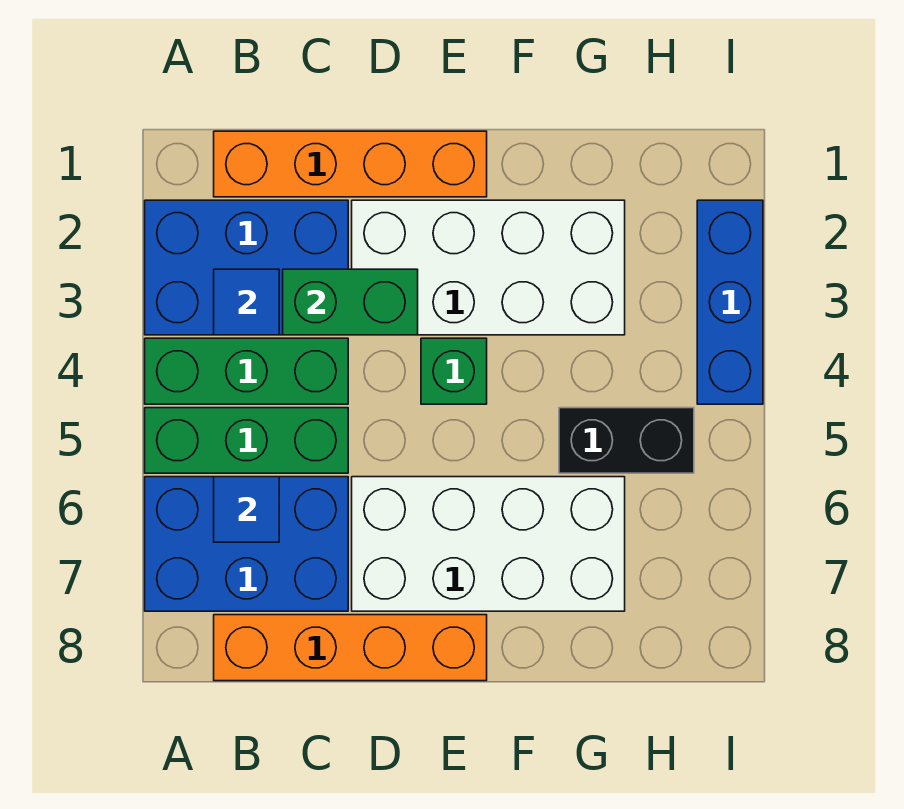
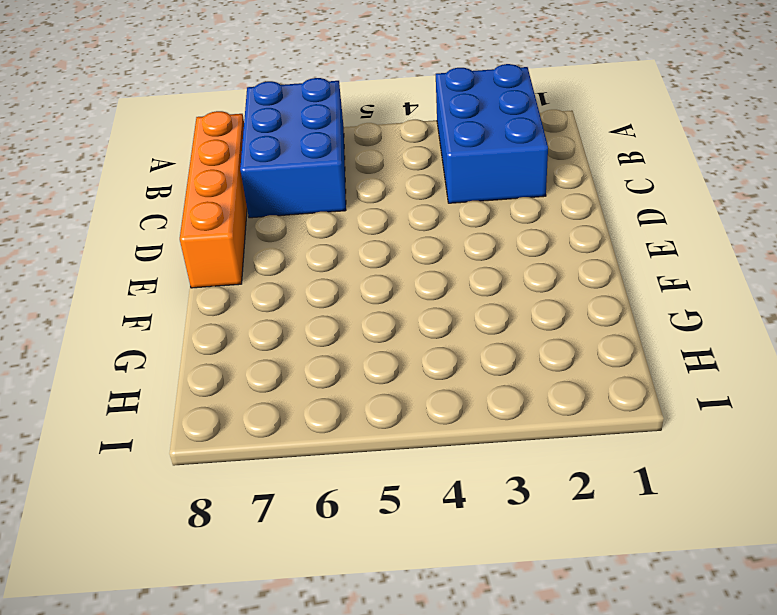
none -> green 1x3 brick [145,338,348,404]
none -> green 1x3 brick [145,408,348,473]
none -> orange 1x4 brick [214,131,487,197]

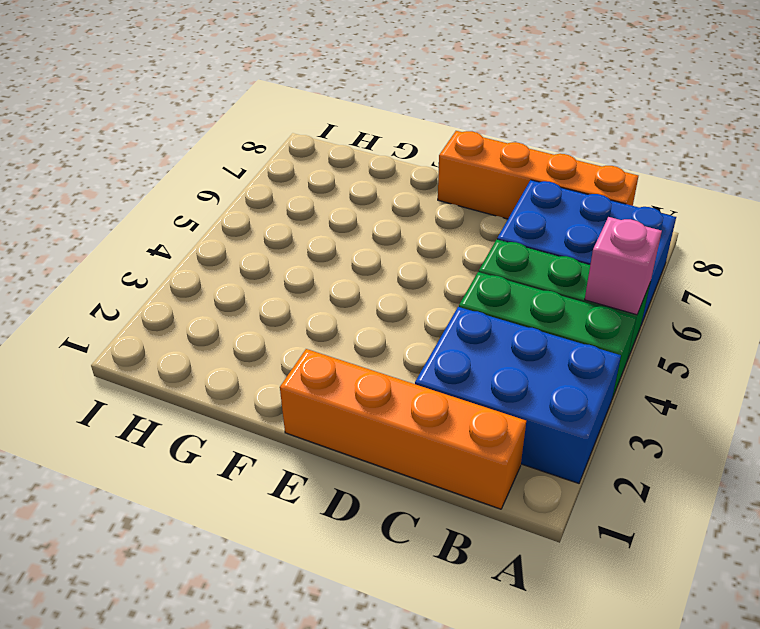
pink 1x1 brick [585,217,662,315] -> none
none -> white 2x4 brick [352,200,625,335]
none -> white 2x4 brick [352,477,625,611]
none -> green 1x1 brick [421,338,487,404]

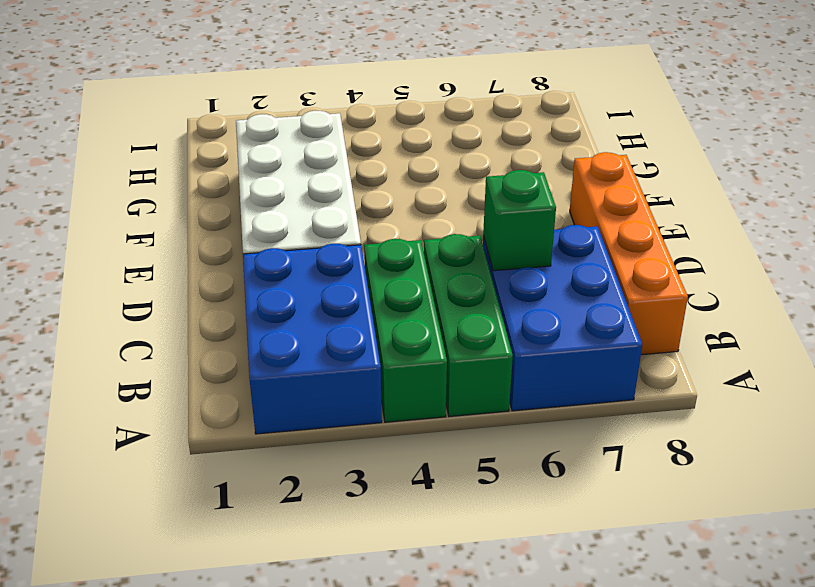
green 1x1 brick [483,170,556,271] -> green 1x1 brick moved to [421,338,487,404]
none -> orange 1x4 brick [214,131,487,197]
none -> white 2x4 brick [352,477,625,611]
none -> black 1x2 brick [559,408,694,473]

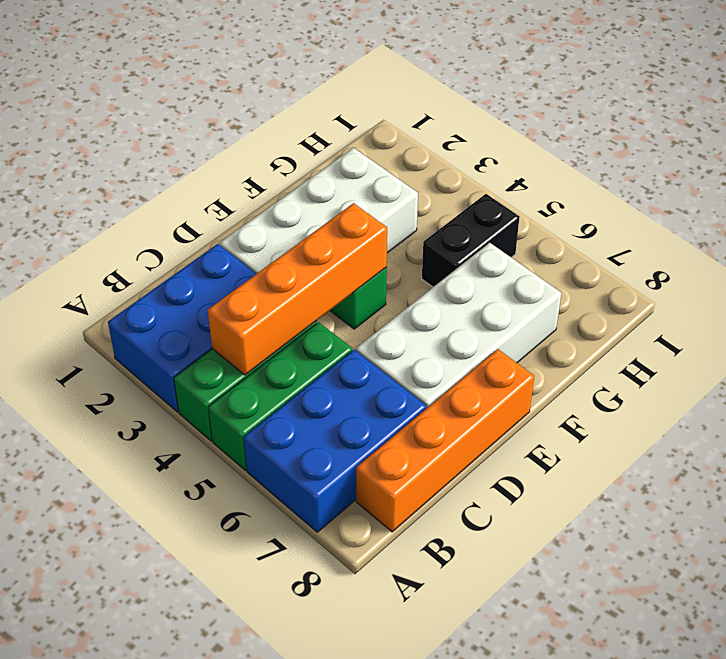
orange 1x4 brick [208,203,387,375] -> orange 1x4 brick moved to [214,131,487,197]
none -> blue 1x3 brick [697,200,763,404]
none -> blue 1x1 tile [214,269,279,335]
none -> blue 1x1 tile [214,477,279,542]

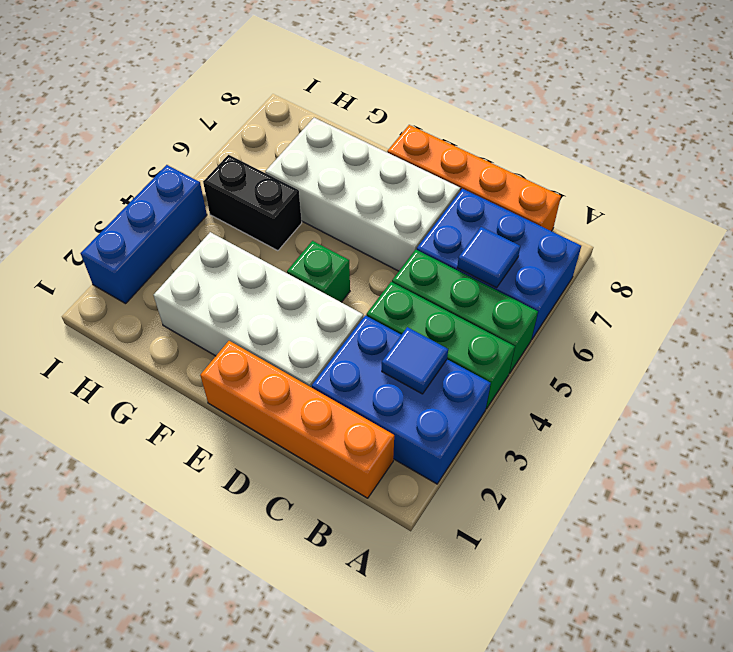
none -> green 1x2 brick [283,269,418,335]

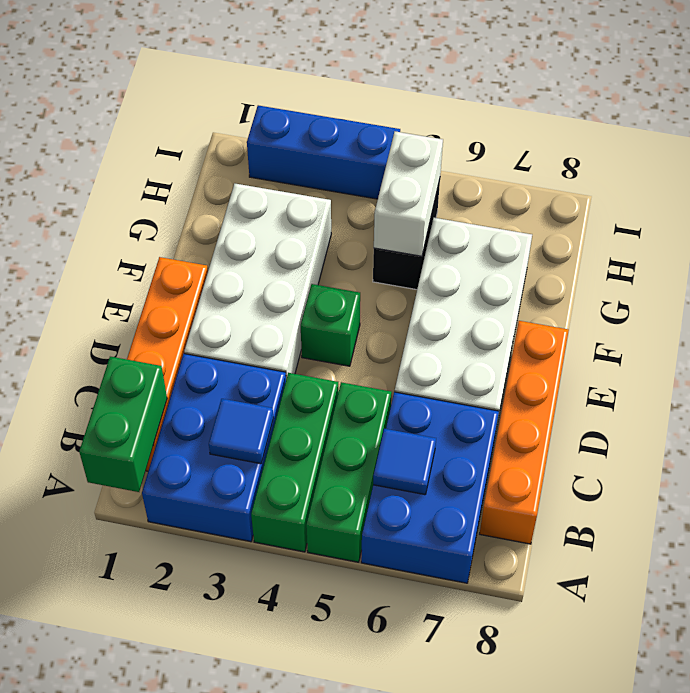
green 1x2 brick [79,357,167,492] -> green 1x2 brick moved to [283,269,418,335]
white 1x2 brick [374,131,443,256] -> none

